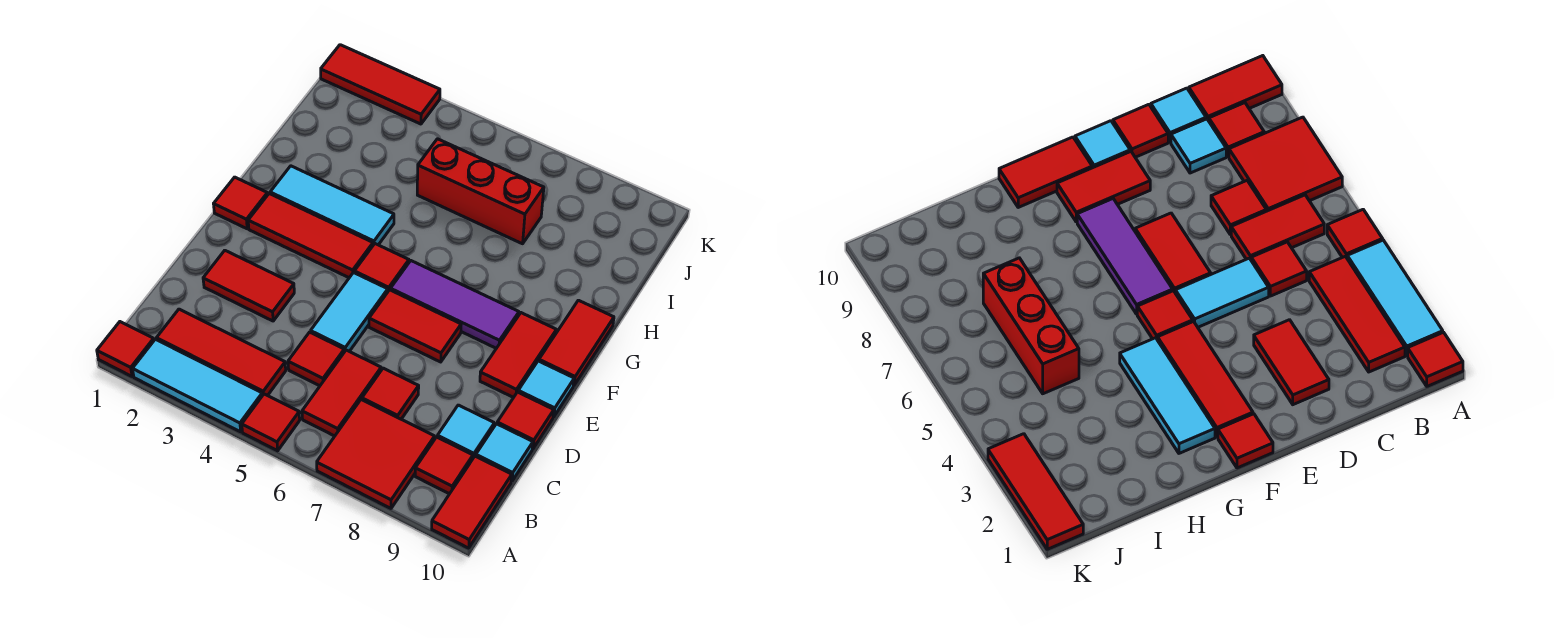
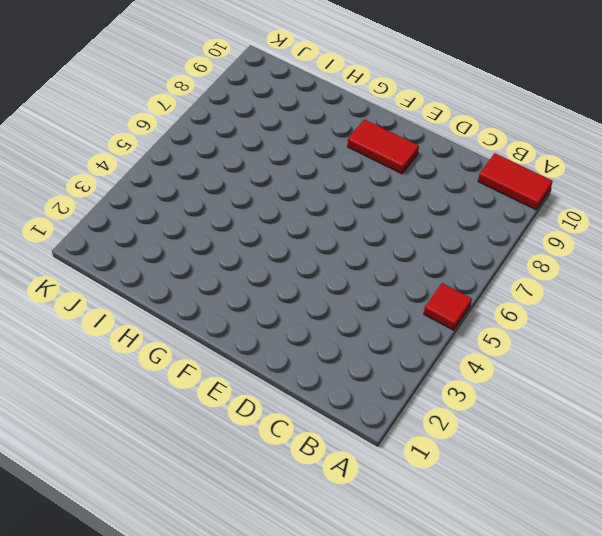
none -> red 1x1 tile [97,322,154,376]
none -> cyan 1x3 tile [133,339,262,432]
none -> red 2x2 tile [317,400,435,508]

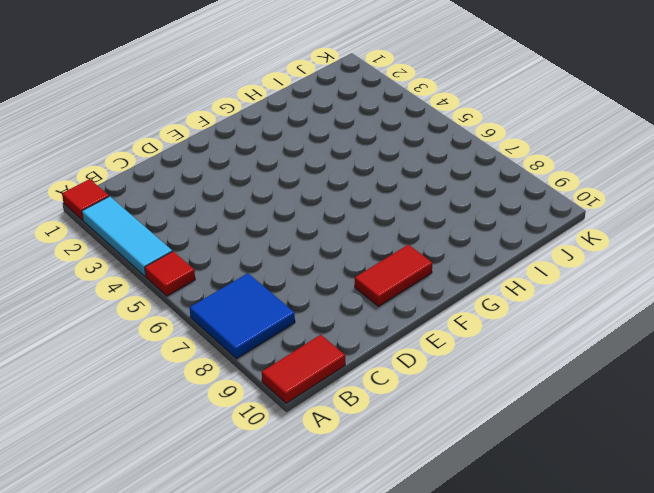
blue 2x2 tile [190,273,295,359] -> red 2x2 tile [317,400,435,508]
none -> red 1x3 tile [157,309,286,396]
none -> red 1x2 tile [302,350,381,436]
none -> red 1x1 tile [415,437,473,494]

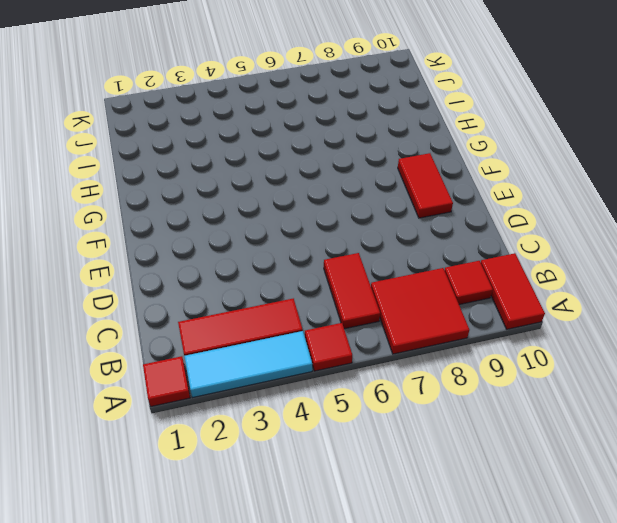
none -> red 1x1 tile [288,332,344,386]
none -> red 1x1 tile [362,368,419,419]
none -> cyan 1x1 tile [437,405,494,458]

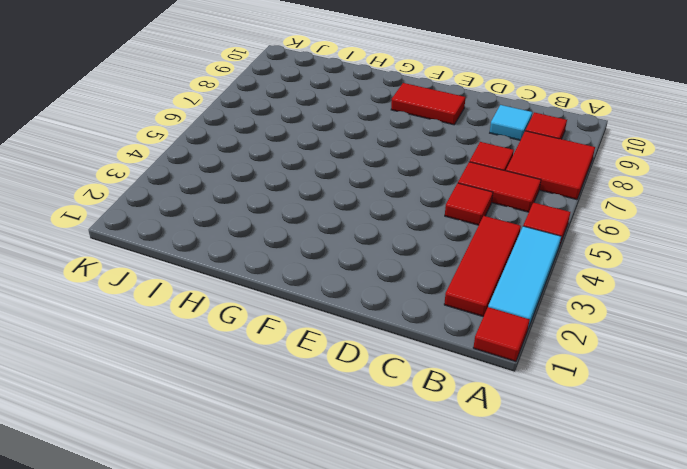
none -> red 1x2 tile [432,456,512,548]
none -> cyan 1x1 tile [476,424,533,481]
none -> red 1x2 tile [203,251,294,321]

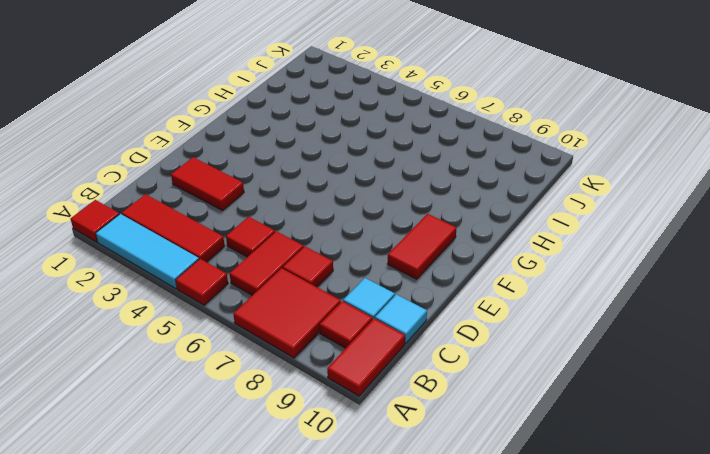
none -> cyan 1x2 tile [311,273,388,352]
none -> red 1x1 tile [497,392,554,449]
none -> red 1x2 tile [369,290,461,362]

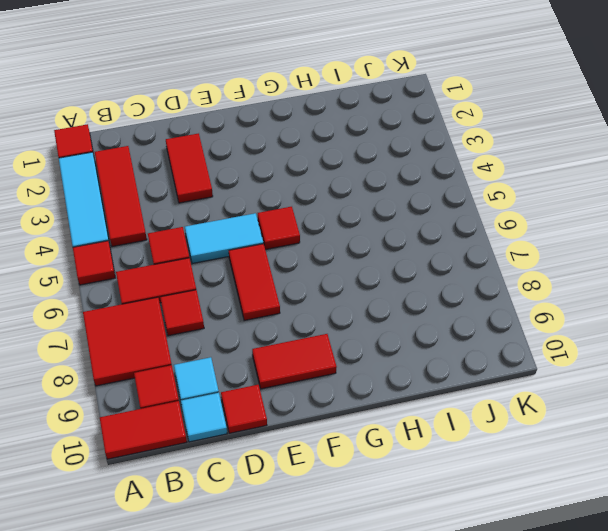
none -> cyan 1x1 tile [518,361,574,417]
none -> red 1x1 tile [214,177,268,229]
none -> red 1x3 tile [248,194,373,278]

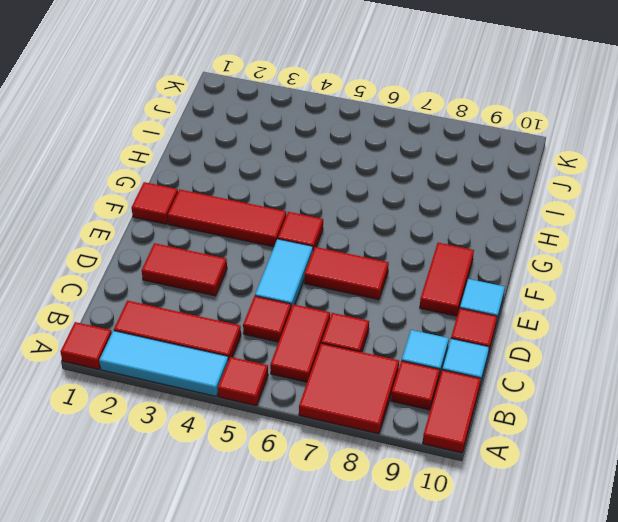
none -> purple 1x3 tile [391,261,519,348]
none -> red 1x2 tile [539,300,614,386]
none -> cyan 1x3 tile [270,166,394,245]

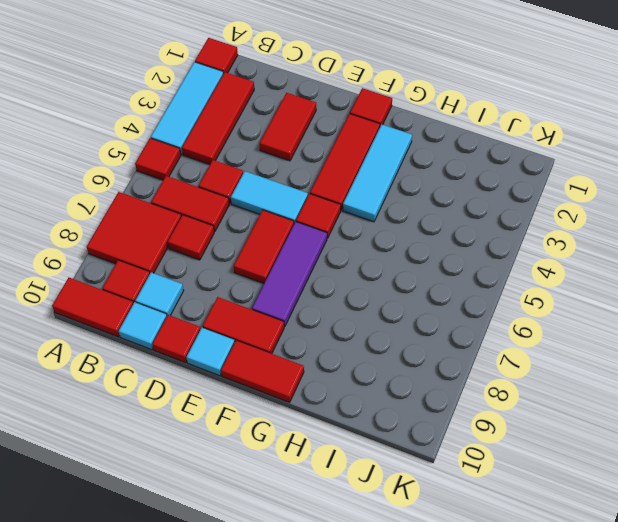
none -> red 1x3 brick [417,139,544,244]
none -> red 1x3 tile [321,45,440,124]

